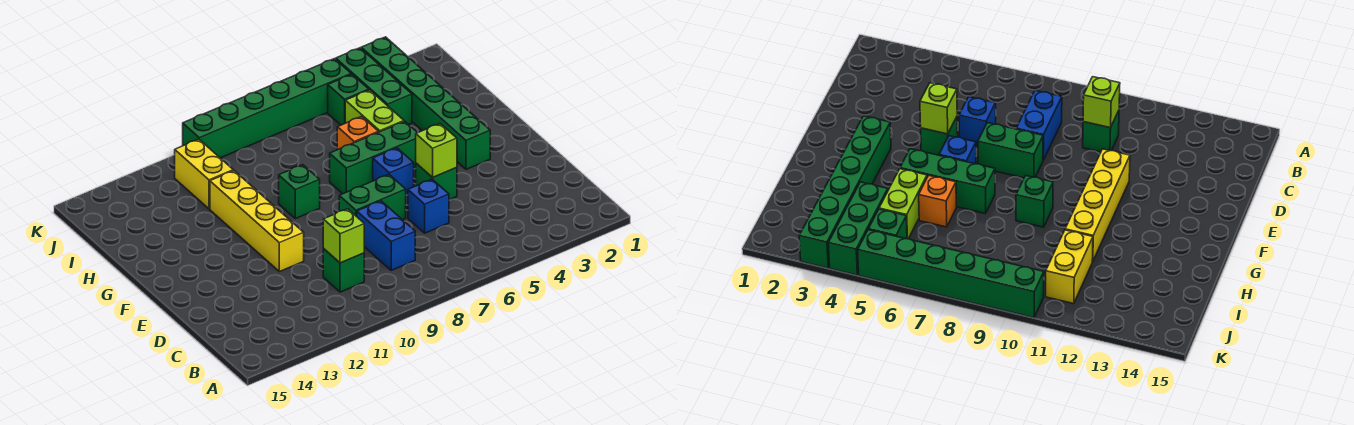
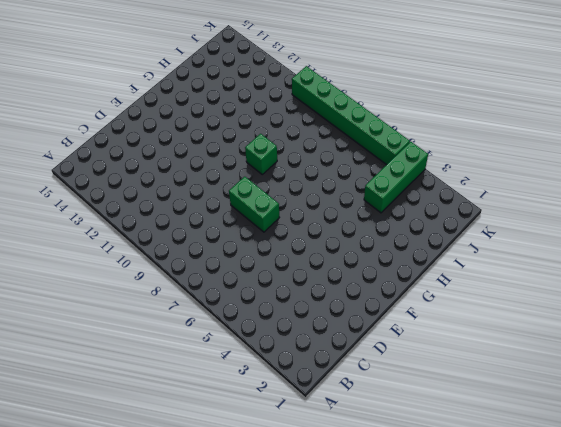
none -> blue 1x2 brick [357,201,415,270]
none -> green 1x1 brick [323,249,364,292]
none -> blue 1x1 brick [408,179,449,233]

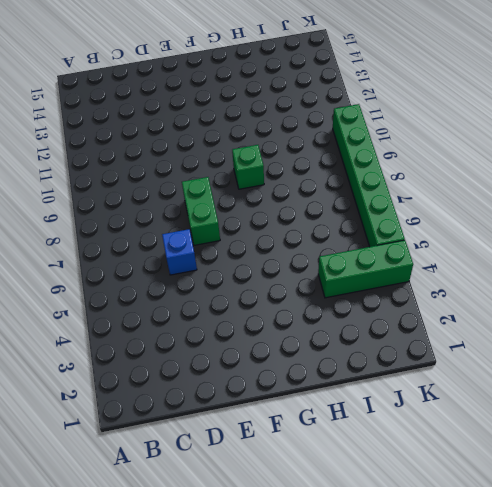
none -> blue 1x2 brick [357,201,415,270]
none -> green 1x1 brick [323,249,364,292]
none -> green 1x1 brick [416,163,457,200]

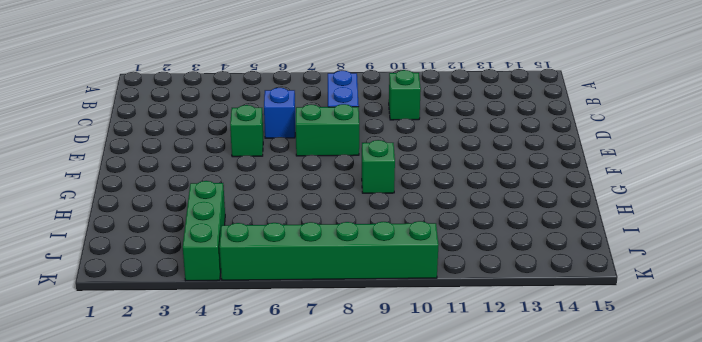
none -> yellow 1x4 brick [210,171,304,272]
none -> green 1x6 brick [361,37,490,169]
none -> blue 1x1 brick [373,148,414,195]

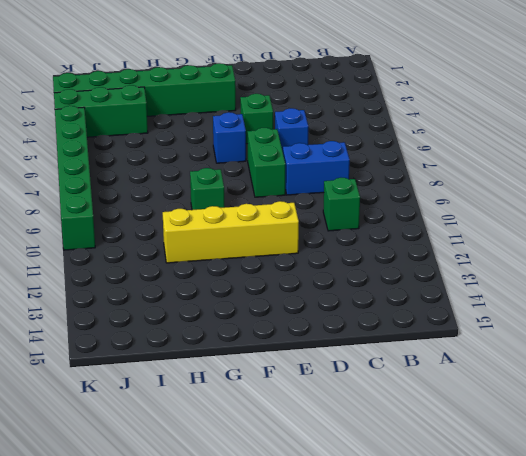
none -> green 1x3 brick [330,121,418,194]
none -> lime 1x2 brick [345,90,404,132]
none -> orange 1x1 brick [337,117,379,150]

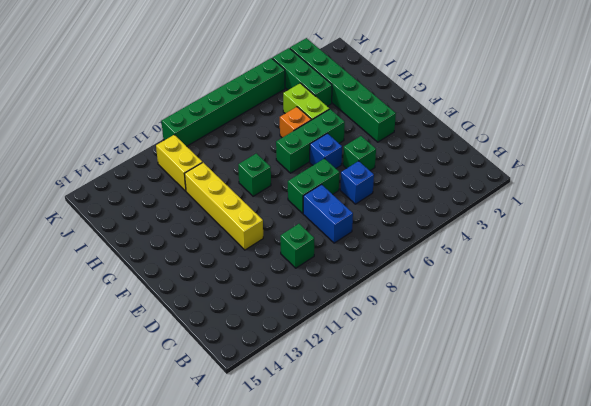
none -> green 1x1 brick [328,74,369,125]
none -> lime 1x1 brick [323,209,364,263]
none -> lime 1x1 brick [416,124,457,177]

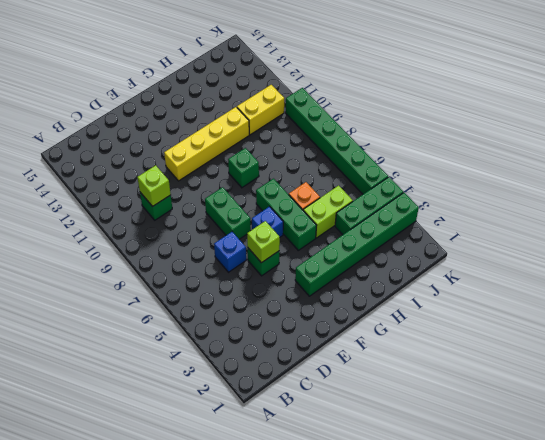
none -> blue 1x2 brick [357,201,415,270]
none -> green 1x1 brick [328,74,369,125]

